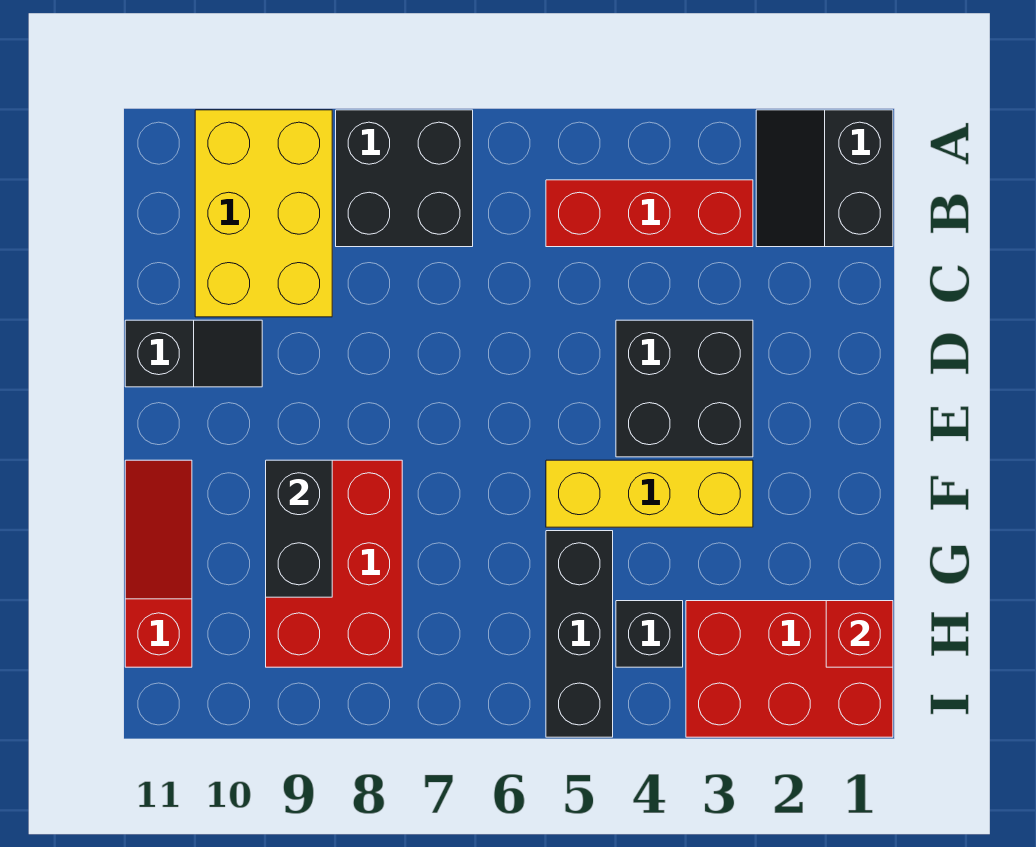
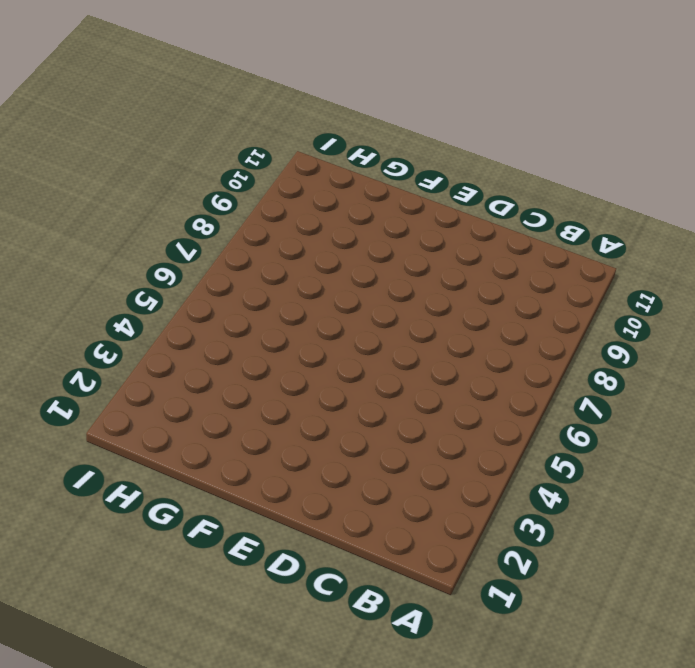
none -> black 2x2 slope [756,110,893,247]
none -> black 2x2 brick [336,110,473,247]
none -> yellow 2x3 brick [195,110,332,317]

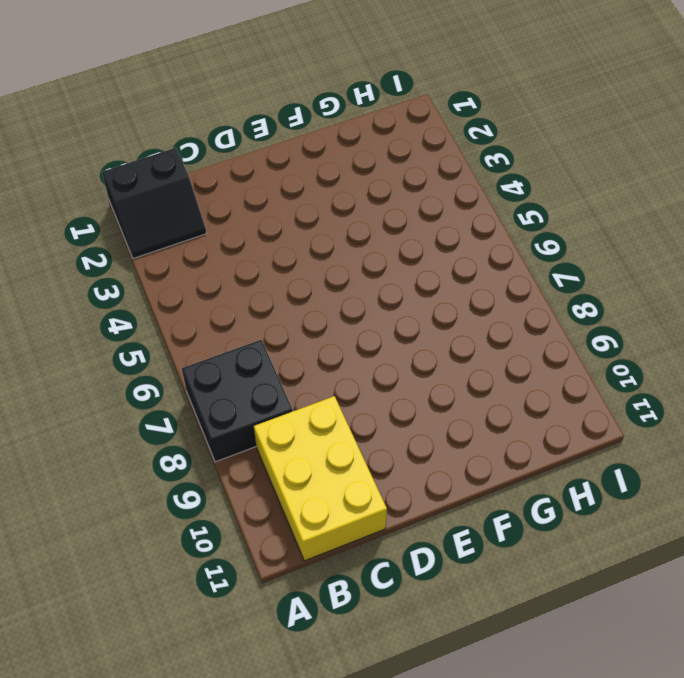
yellow 2x3 brick [254,396,387,561] -> yellow 2x3 brick turned to [195,110,332,317]
none -> red 1x3 brick [546,180,753,247]
none -> black 2x2 brick [616,320,753,457]
none -> black 1x2 slope [125,320,262,387]

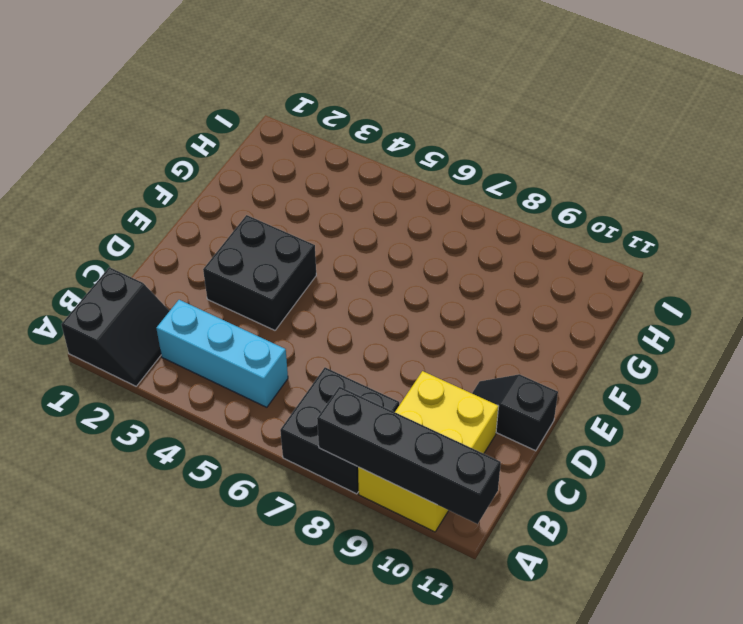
black 1x4 brick [317,387,501,524] -> none
cyan 1x3 brick [156,300,288,407] -> red 1x3 brick [546,180,753,247]
none -> yellow 1x3 brick [546,460,753,527]
none -> red 2x3 brick [266,460,402,667]
none -> red 1x3 slope [125,460,192,667]

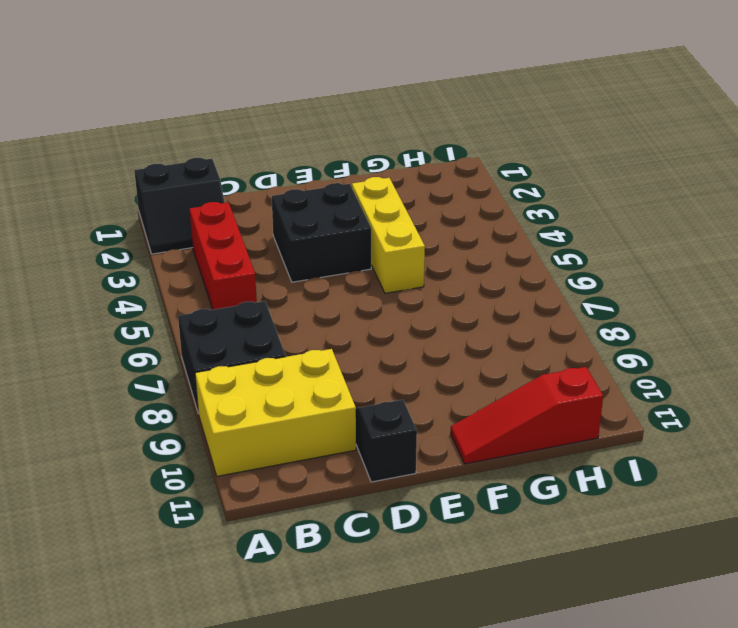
none -> red 2x3 brick [266,460,402,667]
none -> black 1x3 brick [546,531,613,737]
none -> red 2x3 brick [686,601,893,737]

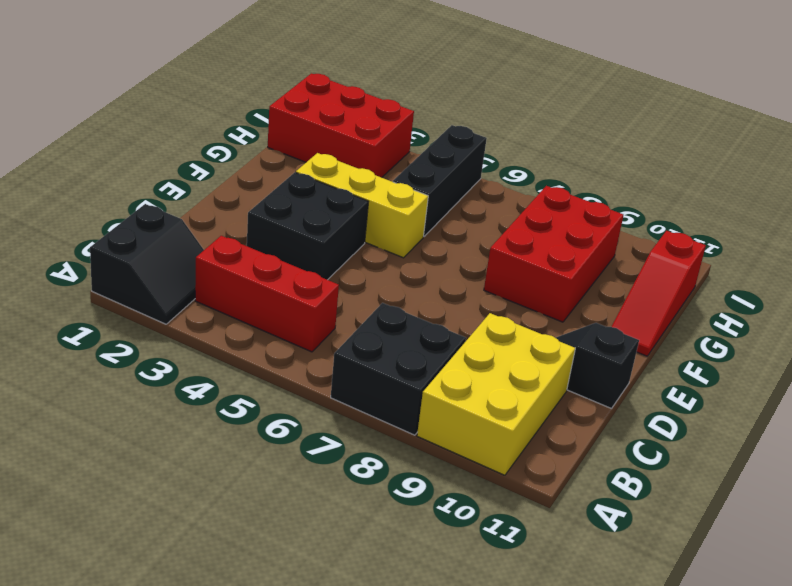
none -> black 1x1 brick [616,601,683,667]
none -> black 1x2 brick [266,460,332,597]
none -> red 1x1 brick [826,601,893,667]

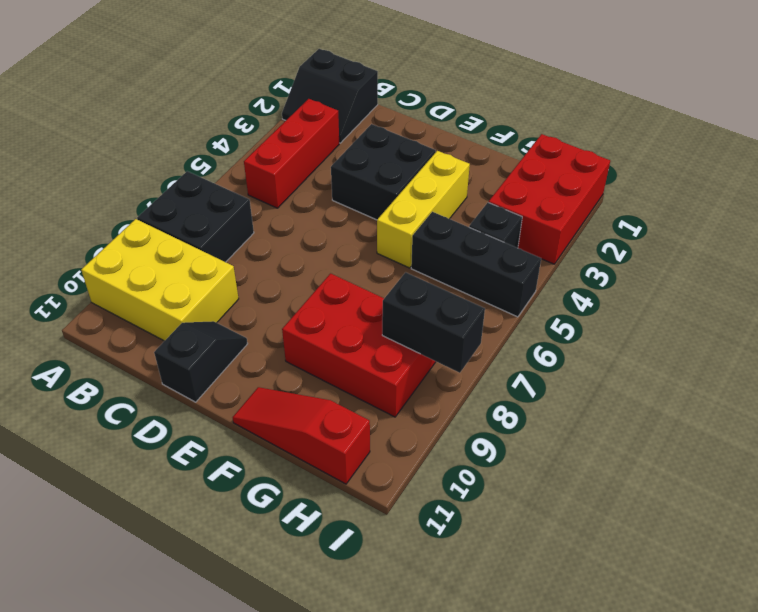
black 1x2 brick [382,272,485,373] -> black 1x2 brick moved to [266,460,332,597]
none -> red 1x1 brick [826,601,893,667]

